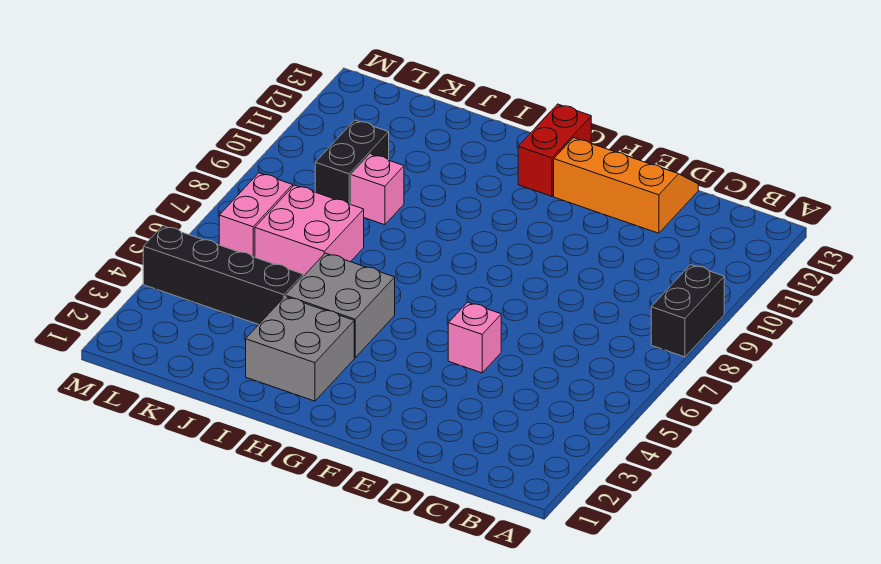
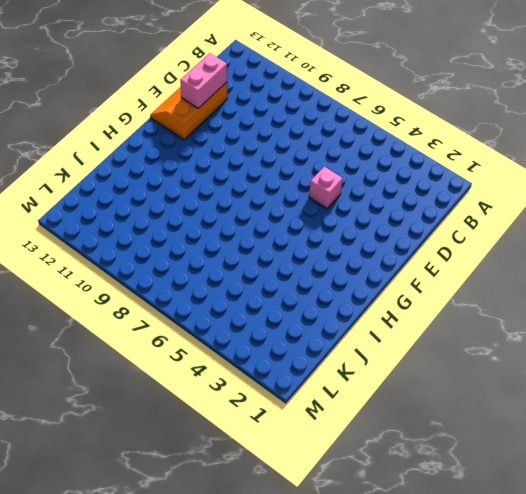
pink 1x2 brick [180,53,227,108] -> pink 1x2 brick turned to [219,173,293,257]
none -> black 1x2 brick [651,265,724,357]
none -> red 1x2 brick [518,104,591,196]

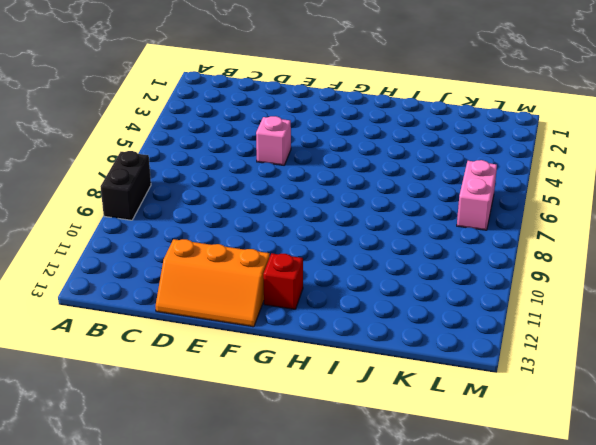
red 1x1 brick [263,253,303,309] -> red 1x2 brick [518,104,591,196]
none -> grey 2x2 brick [246,297,354,401]
none -> grey 2x2 brick [286,253,395,358]

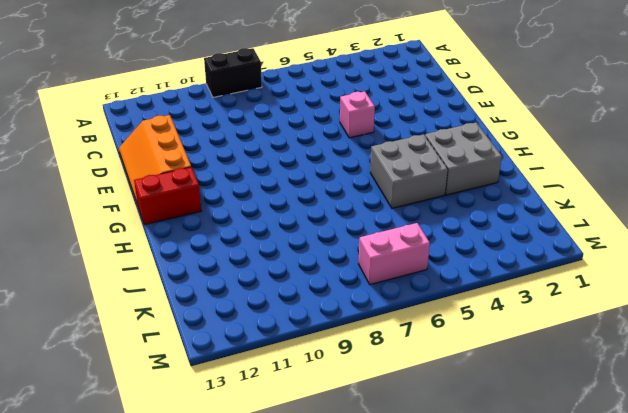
none -> black 1x4 brick [143,226,303,324]
none -> pink 2x2 brick [255,185,364,276]

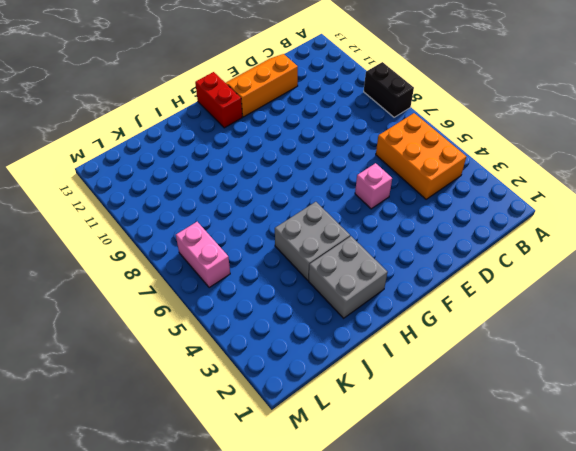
orange 2x3 brick [376,113,466,199] -> none
none -> black 1x4 brick [143,226,303,324]
none -> pink 2x2 brick [255,185,364,276]

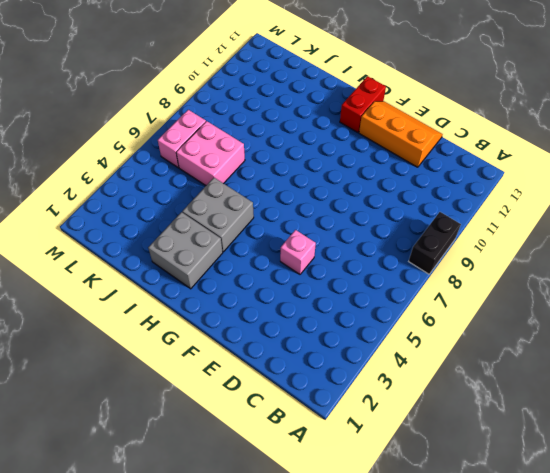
none -> black 1x4 brick [143,226,303,324]
none -> pink 1x1 brick [351,154,404,225]

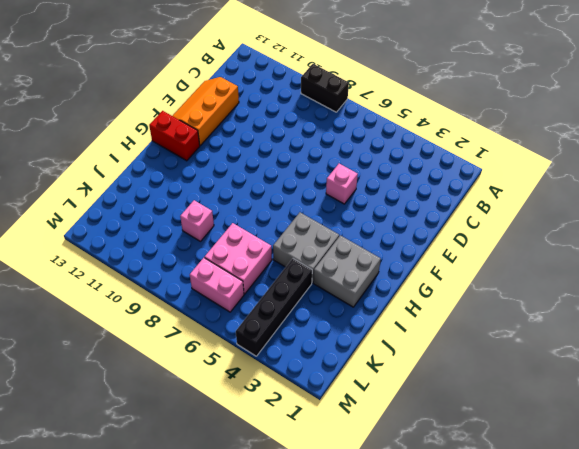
none -> black 1x2 brick [315,120,389,204]

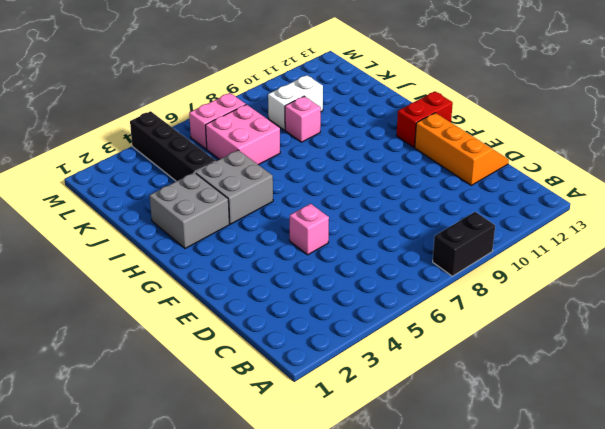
white 1x2 brick [268,75,323,130] -> black 1x2 brick [315,120,389,204]

